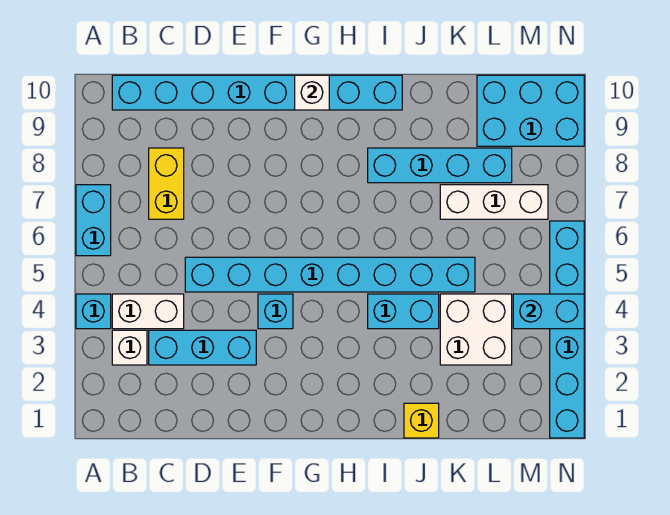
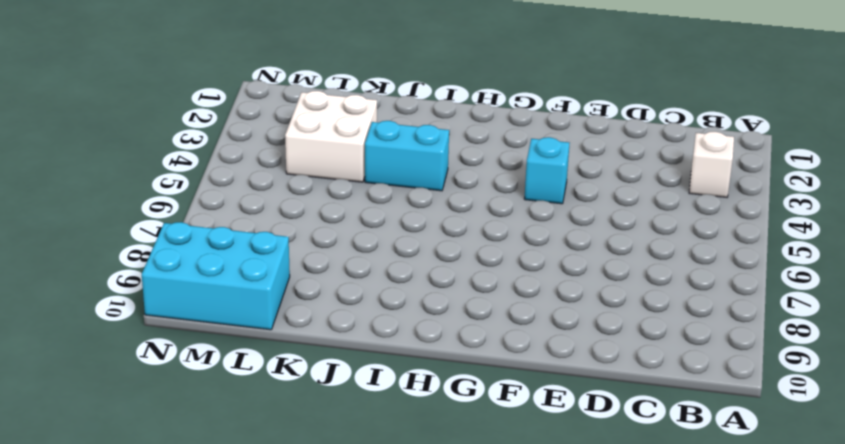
none -> cyan 1x1 brick [76,294,111,329]
none -> cyan 1x2 brick [76,185,111,256]
none -> white 1x2 brick [112,294,184,329]

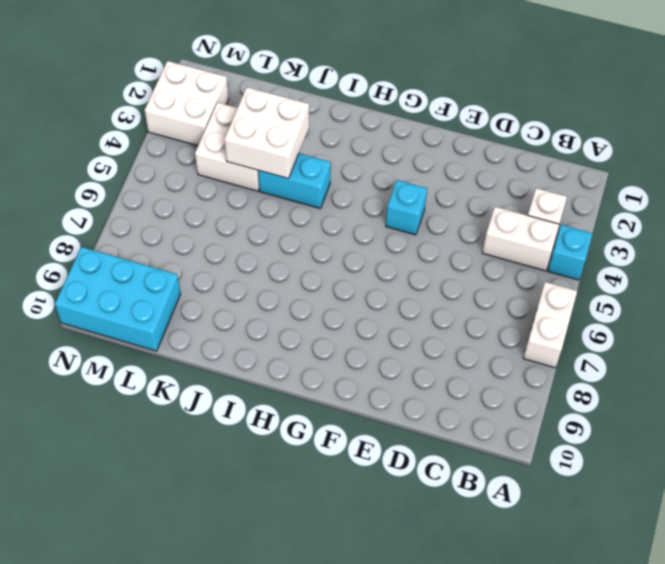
white 1x2 brick [523,282,577,368] -> cyan 1x2 brick [76,185,111,256]
white 2x2 brick [224,87,309,179] -> none
white 2x2 brick [145,61,228,146] -> cyan 1x6 brick [550,221,584,438]
none -> cyan 1x8 brick [112,75,402,110]
none -> cyan 1x3 brick [149,330,256,365]
none -> yellow 1x2 brick [149,148,184,219]

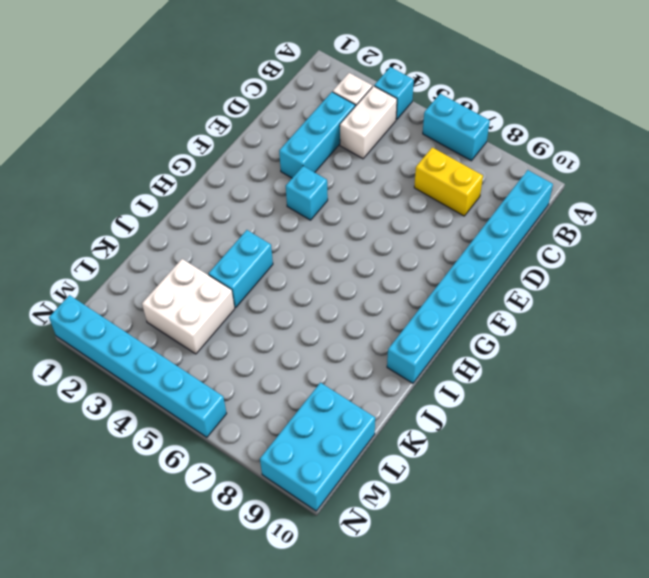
none -> cyan 1x8 brick [185,257,475,292]
none -> cyan 1x4 brick [368,148,512,183]
none -> yellow 1x1 brick [404,403,439,438]

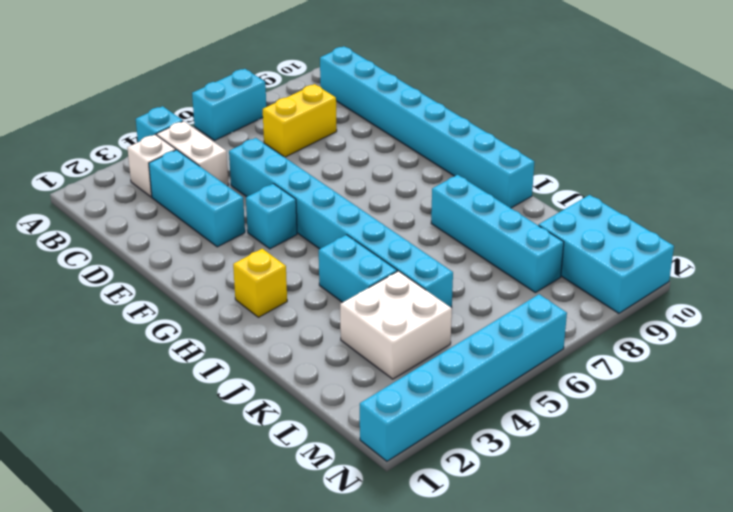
yellow 1x1 brick [233,249,287,317] -> yellow 1x1 brick moved to [404,403,439,438]
none -> white 1x3 brick [440,185,548,219]
none -> white 1x1 brick [295,75,329,110]
none -> cyan 1x2 brick [513,294,584,329]

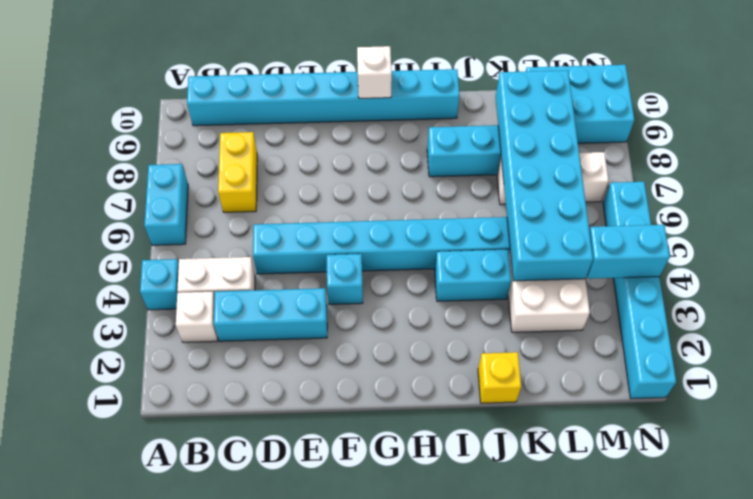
cyan 2x6 brick [496,70,593,281] -> none

